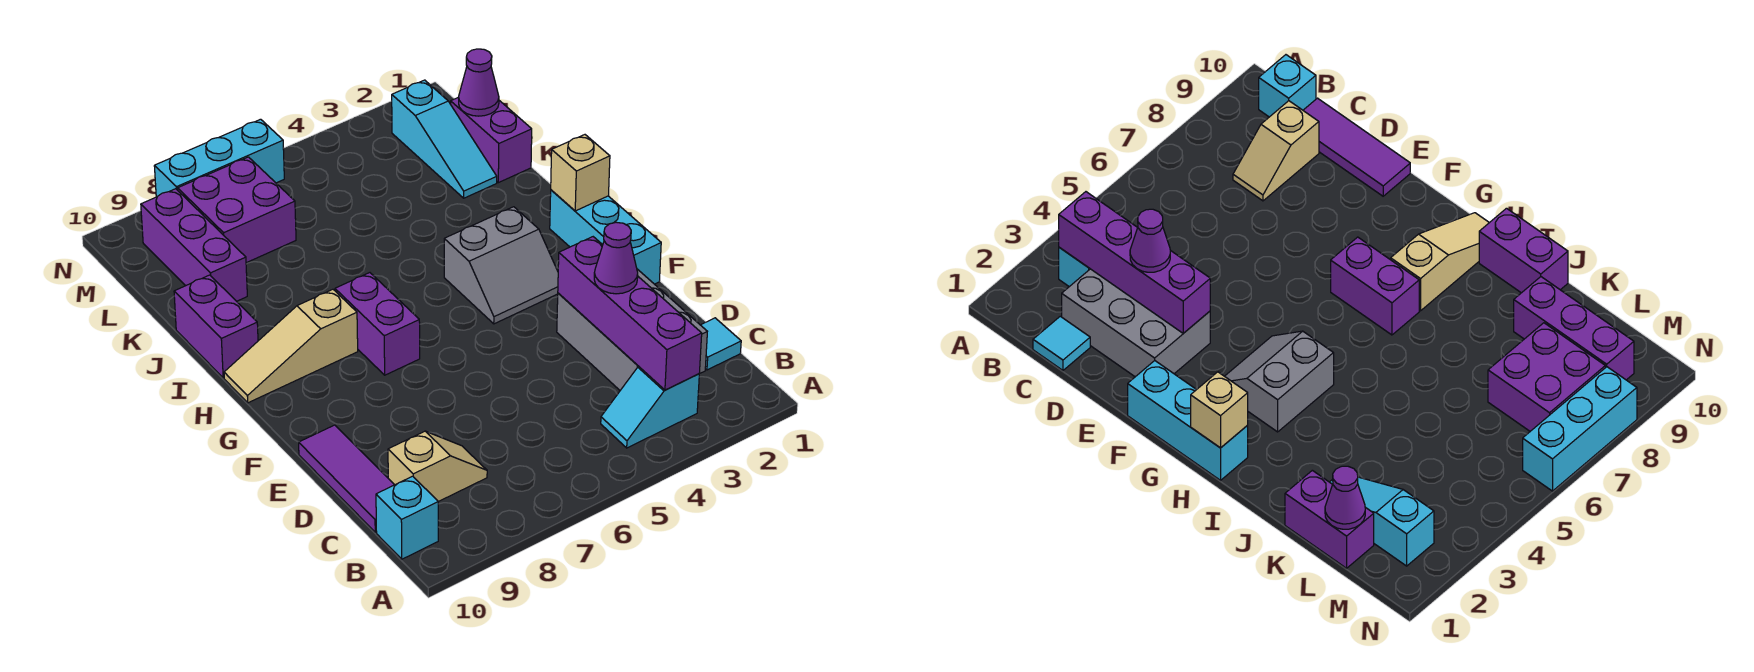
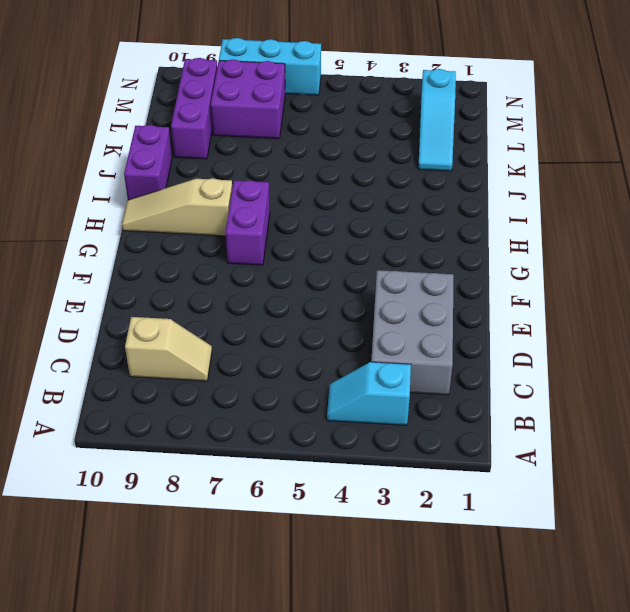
none -> cyan 1x1 brick [376,476,438,559]
none -> cyan 1x1 tile [701,318,741,370]
none -> purple 1x3 tile [299,425,394,532]

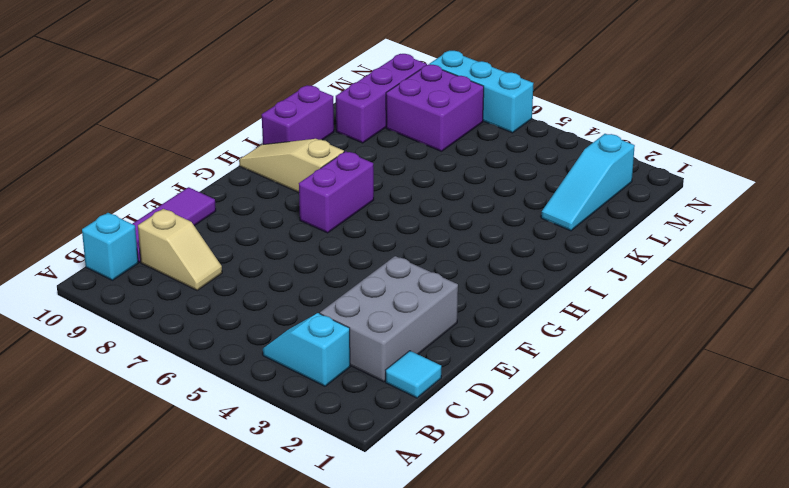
none -> cyan 1x3 brick [550,190,661,284]
none -> grey 2x2 slope [444,207,558,324]
none -> purple 1x2 brick [451,97,532,183]

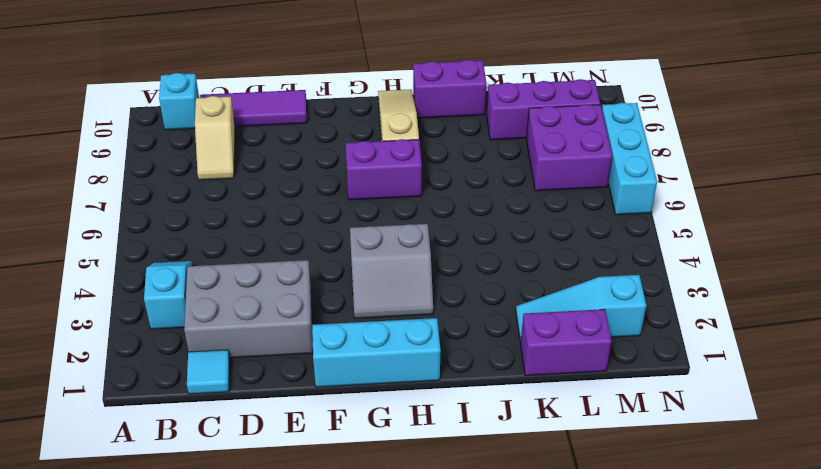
grey 2x2 slope [350,224,433,318] -> grey 2x2 slope turned to [444,207,558,324]
none -> purple 1x4 brick [558,237,702,390]
none -> tan 1x1 brick [551,135,610,211]
none -> purple 1x1 cone [459,49,499,116]

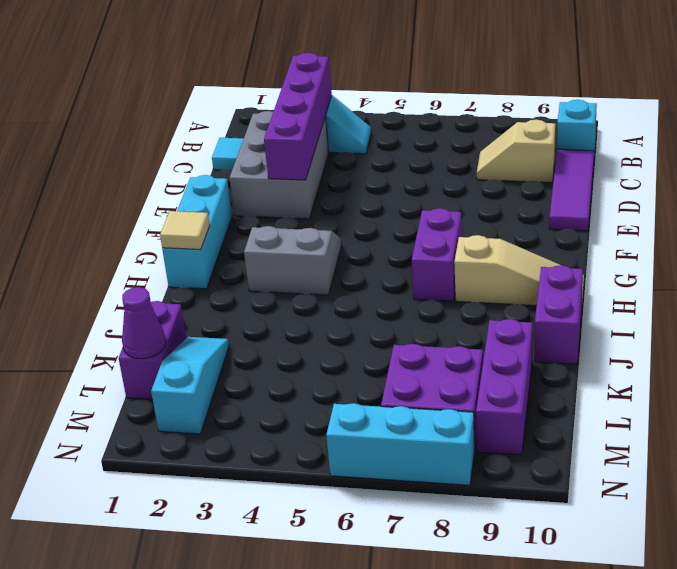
tan 1x1 tile [160,211,210,250] -> tan 1x1 brick [551,135,610,211]
none -> purple 1x1 cone [594,222,638,294]

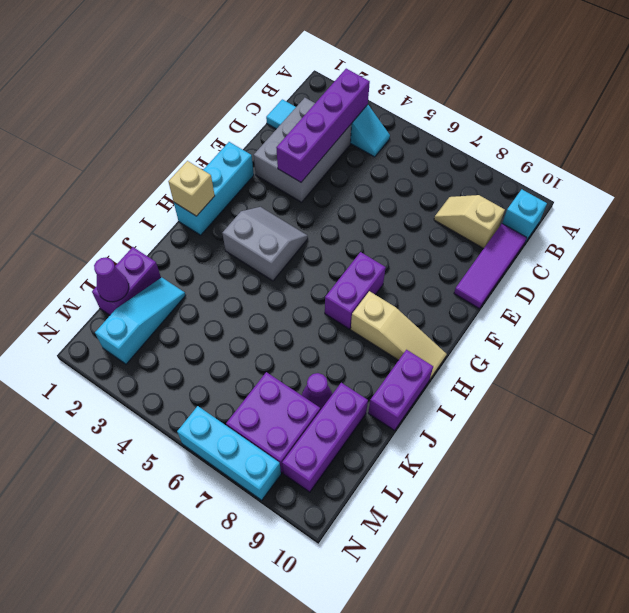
purple 1x1 cone [302,373,332,410] -> purple 1x1 cone moved to [594,222,638,294]

